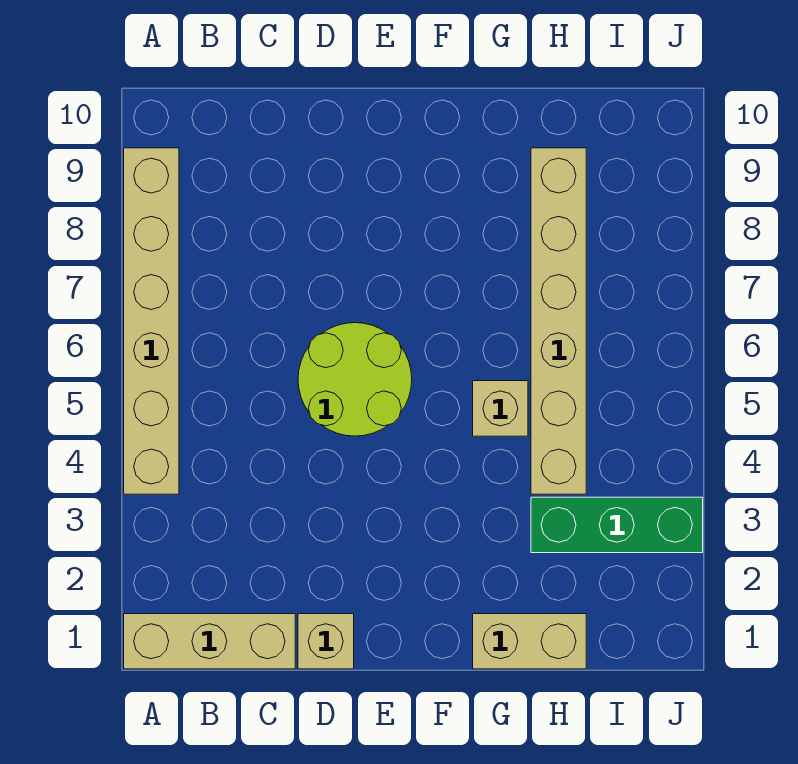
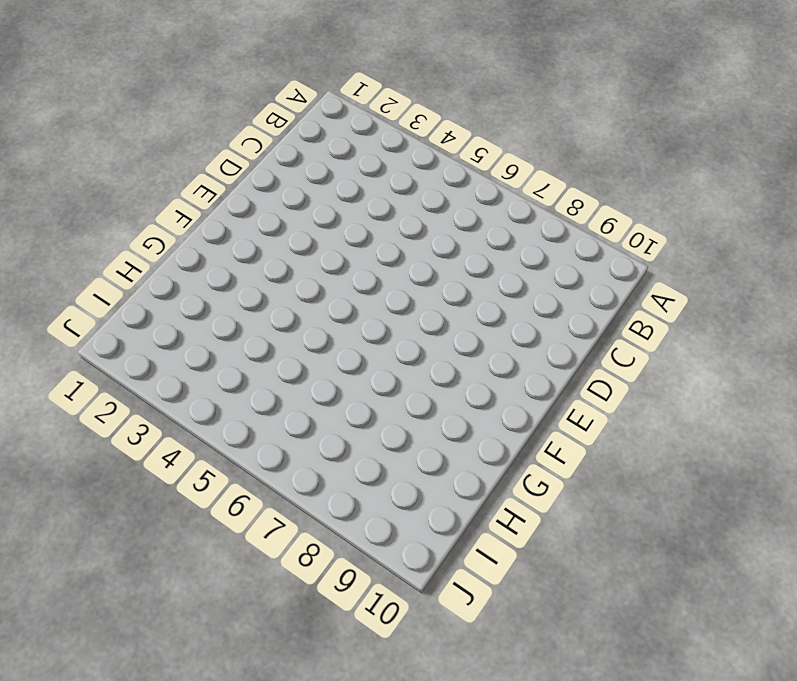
none -> tan 1x3 brick [124,614,295,669]
none -> tan 1x6 brick [124,148,179,494]

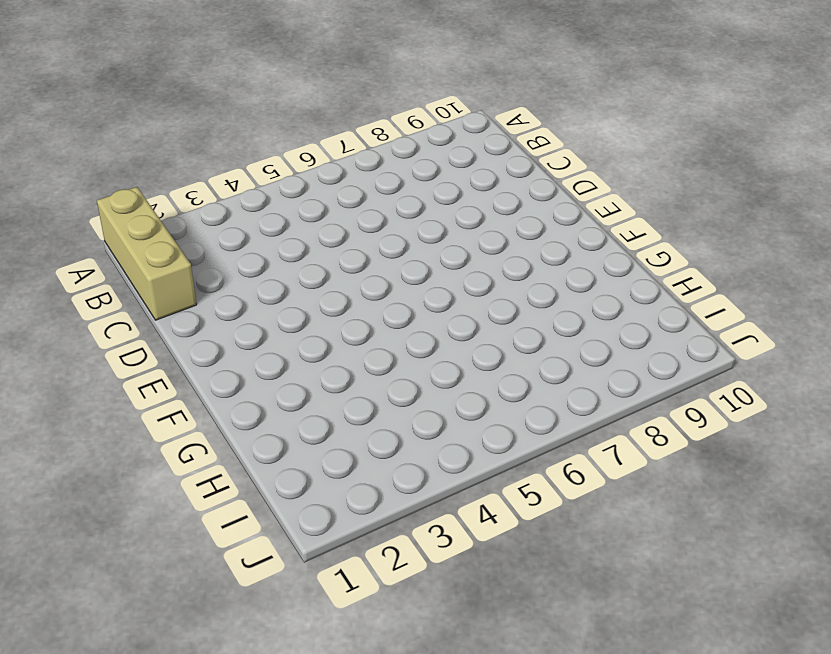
none -> tan 1x6 brick [124,148,179,494]
none -> tan 1x1 brick [298,614,354,669]

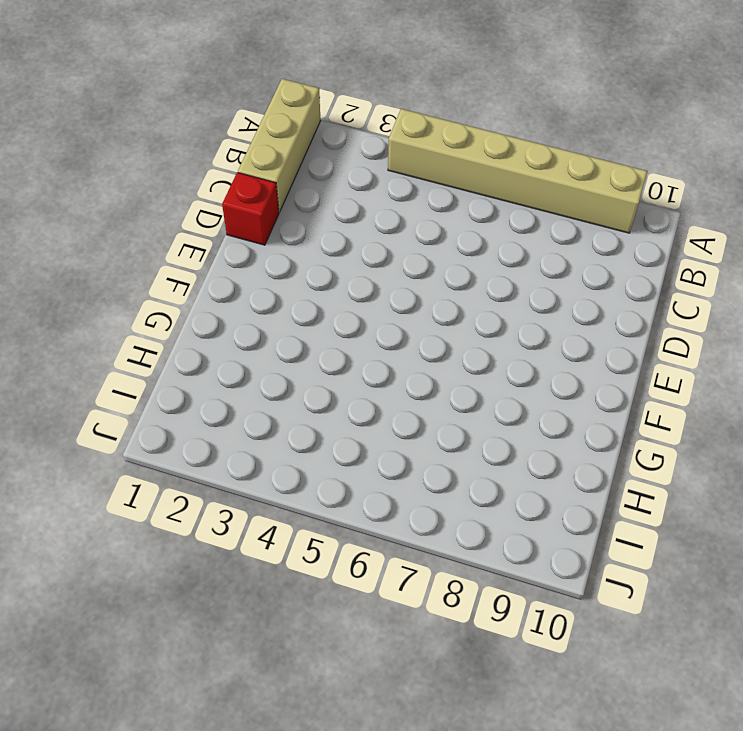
red 1x1 brick [222,172,279,245] -> tan 1x1 brick [298,614,354,669]
none -> lime 2x2 round brick [298,323,412,436]
none -> tan 1x2 brick [473,614,586,669]

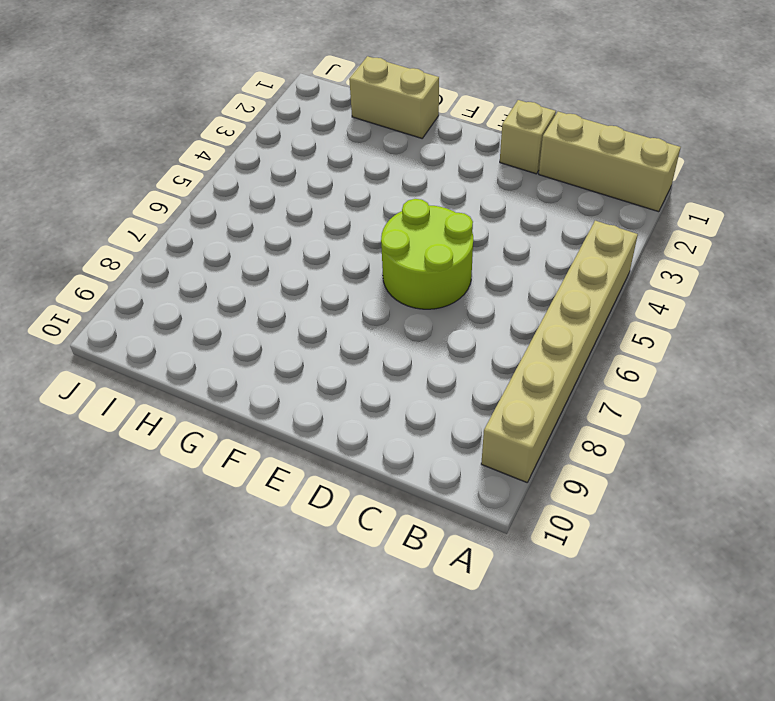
none -> tan 1x1 brick [473,381,528,436]
none -> green 1x3 brick [531,497,703,553]

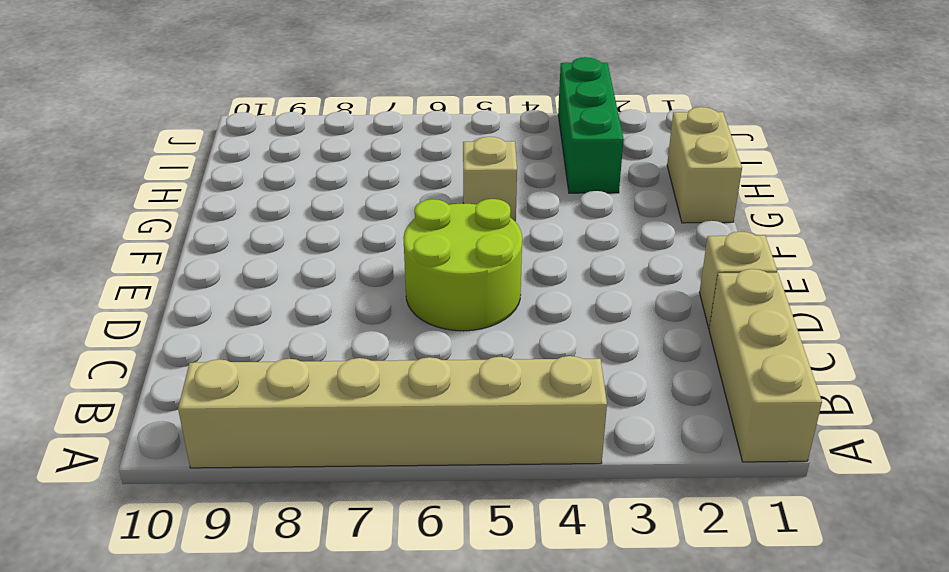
none -> tan 1x6 brick [531,148,586,494]

